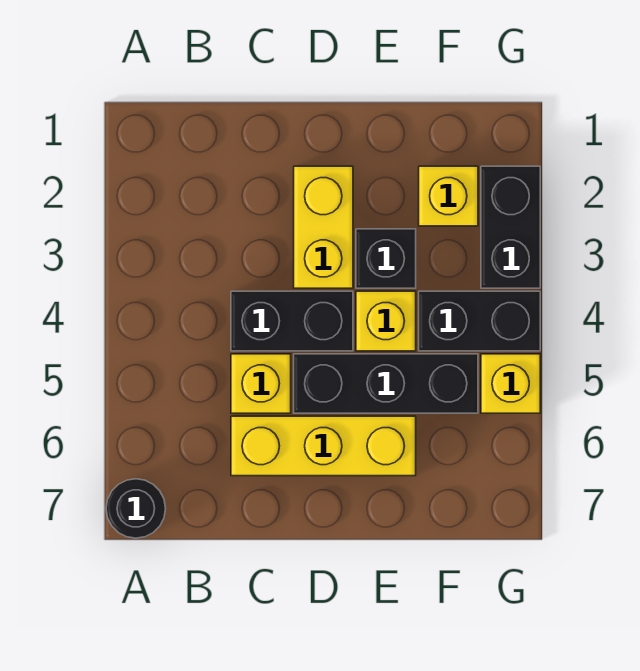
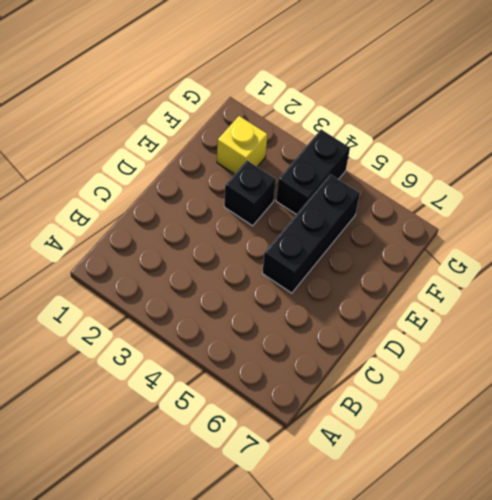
none -> black 1x1 round brick [106,479,166,538]
none -> black 1x2 brick [231,291,353,351]
none -> yellow 1x1 brick [231,354,291,413]

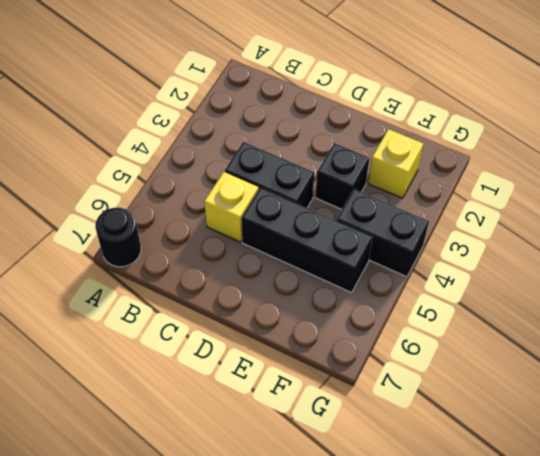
none -> yellow 1x3 brick [231,416,416,476]
none -> yellow 1x2 brick [294,166,353,288]
none -> yellow 1x1 brick [356,291,416,351]

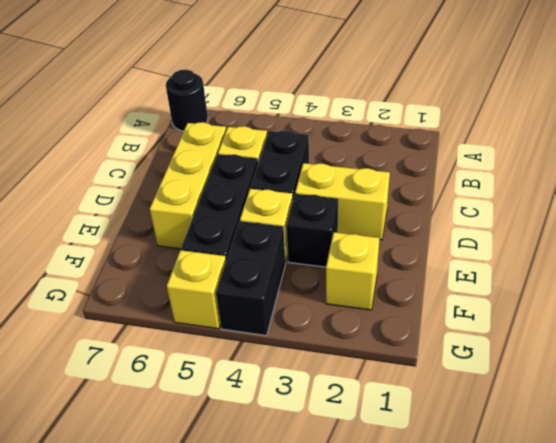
none -> black 1x2 brick [481,166,540,288]

